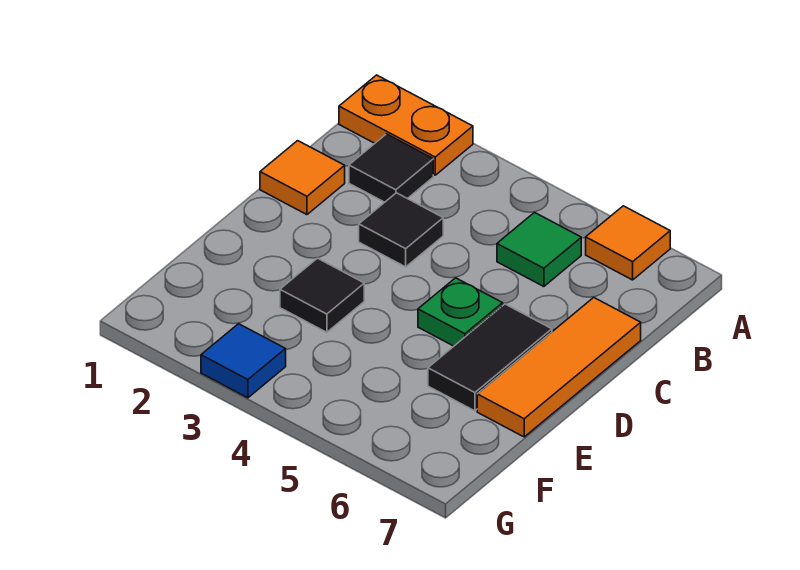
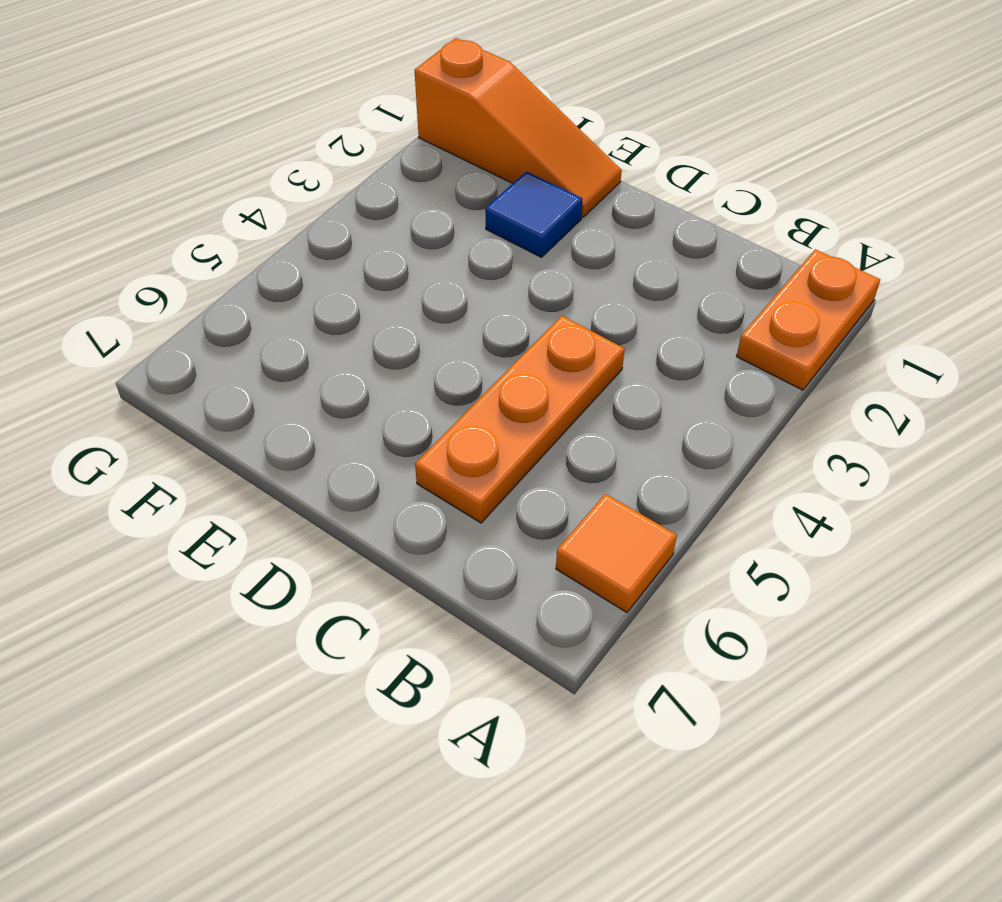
orange 1x3 plate [415,316,625,523] -> none
orange 1x3 slope [414,38,622,218] -> none
blue 1x1 tile [485,172,582,257] -> blue 1x1 tile moved to [201,324,286,398]
none -> black 1x1 tile [349,134,433,202]
none -> green 1x1 tile [497,213,581,287]

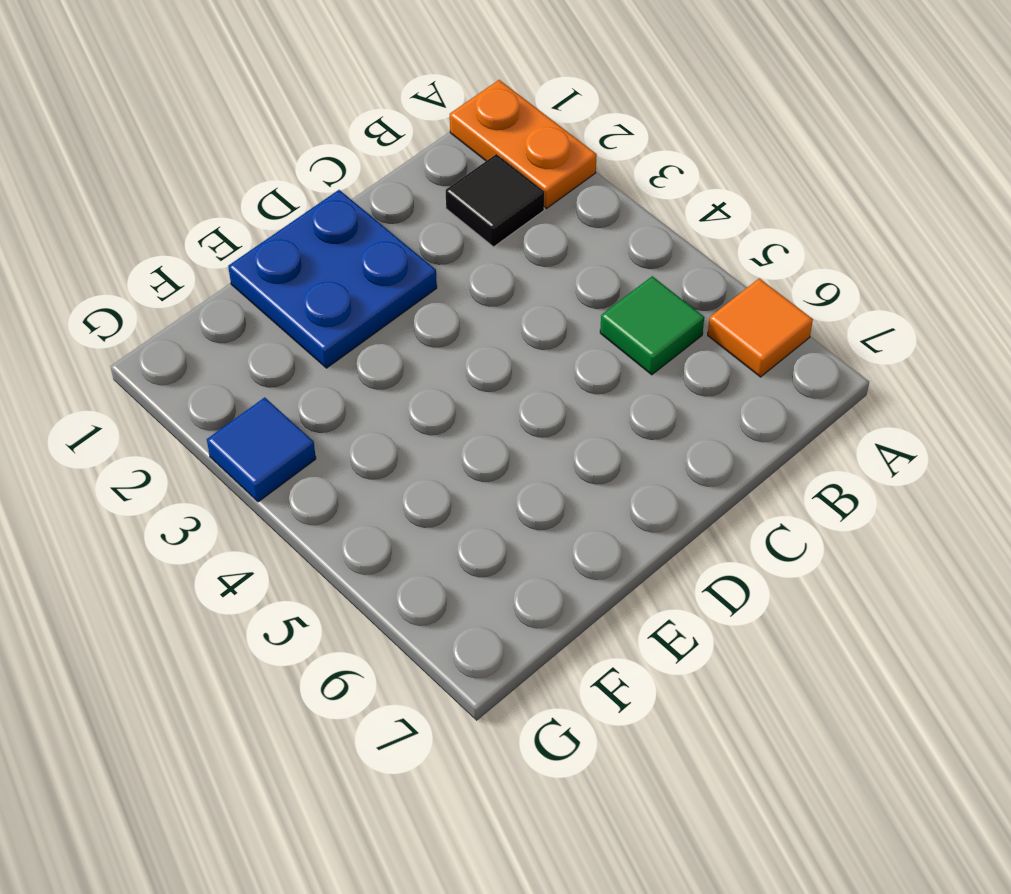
blue 2x2 plate [228,190,437,368] -> none
none -> orange 1x1 tile [260,141,345,215]
none -> black 1x1 tile [359,193,443,267]

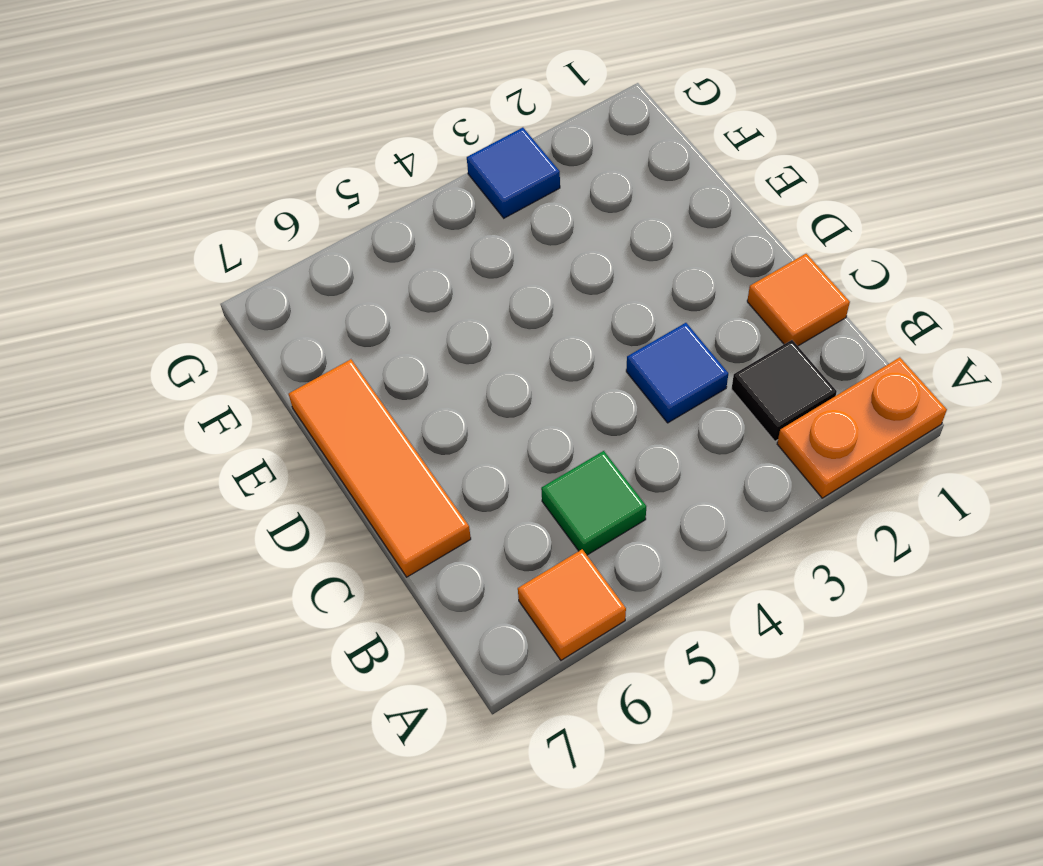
blue 1x1 tile [626,323,728,423] -> black 1x1 tile [359,193,443,267]
none -> green 1x1 plate [418,278,503,346]
none -> black 1x2 tile [428,304,552,411]

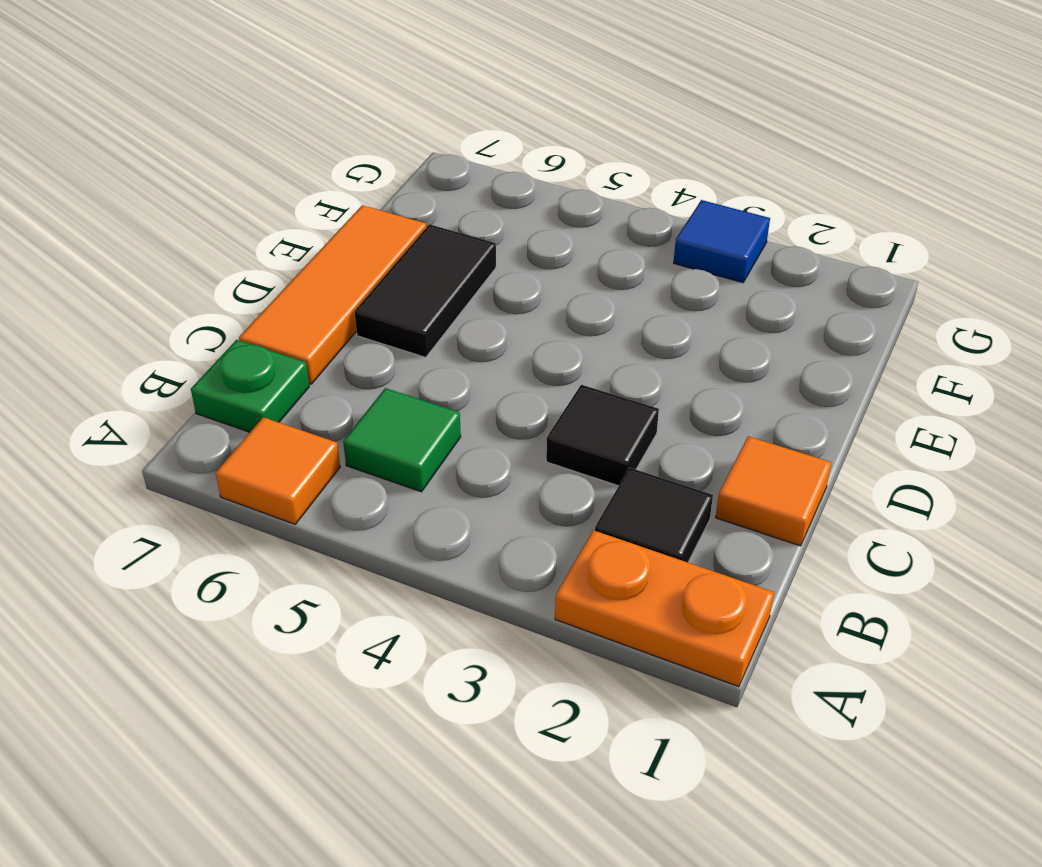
green 1x1 plate [191,340,309,432] -> green 1x1 plate moved to [418,278,503,346]
none -> black 1x1 tile [280,258,364,332]

